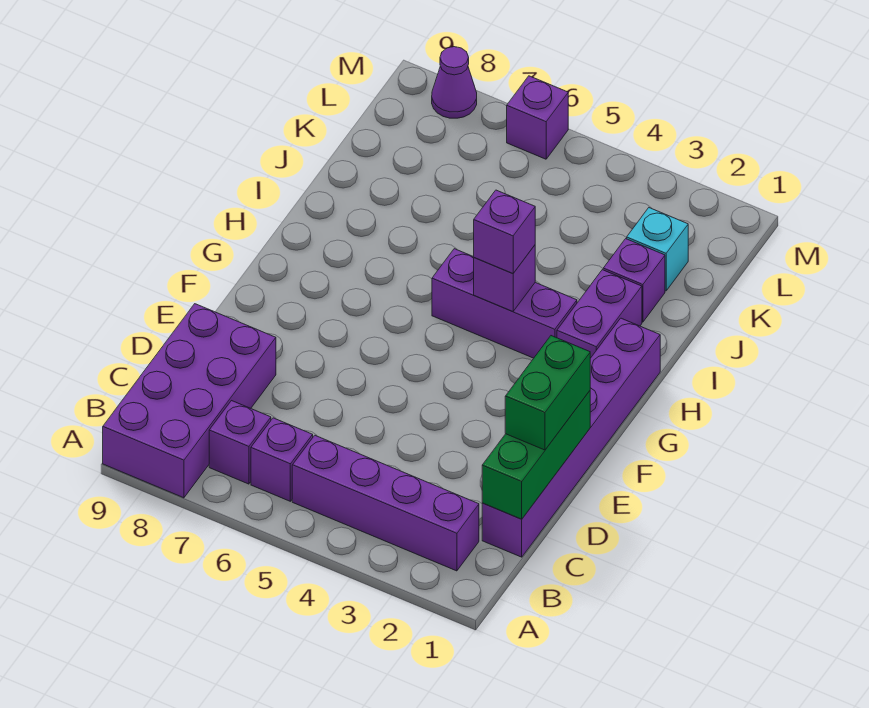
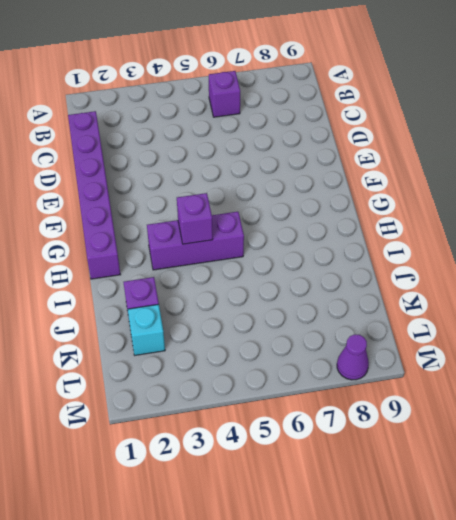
none -> purple 2x4 brick [103,304,276,498]
none -> purple 1x4 brick [292,435,479,571]
none -> purple 1x1 brick [209,401,271,484]

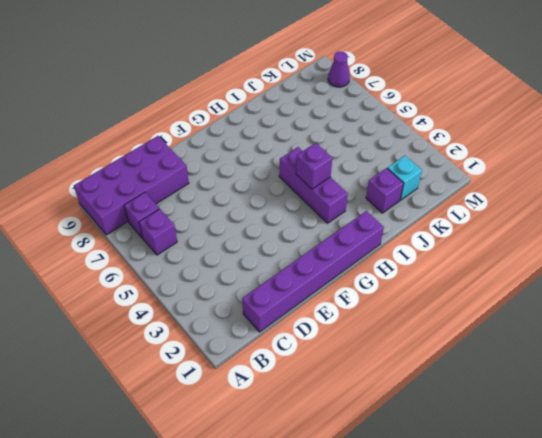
none -> purple 1x4 brick [292,435,479,571]
none -> purple 1x2 brick [557,270,642,358]
none -> purple 1x1 brick [507,76,568,159]

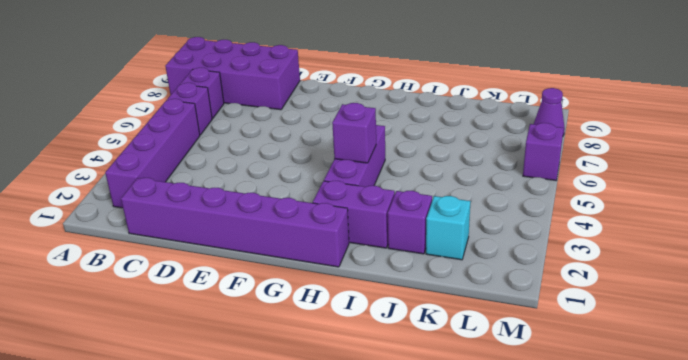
none -> green 1x3 brick [482,391,590,519]
none -> green 1x2 brick [505,336,590,450]
none -> purple 1x1 brick [474,190,535,274]

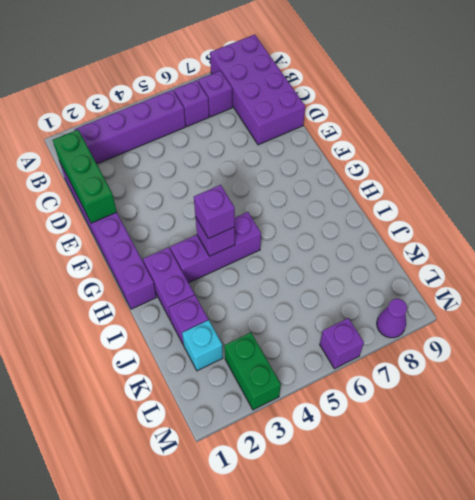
green 1x2 brick [224,332,281,410] -> green 1x2 brick moved to [505,336,590,450]

